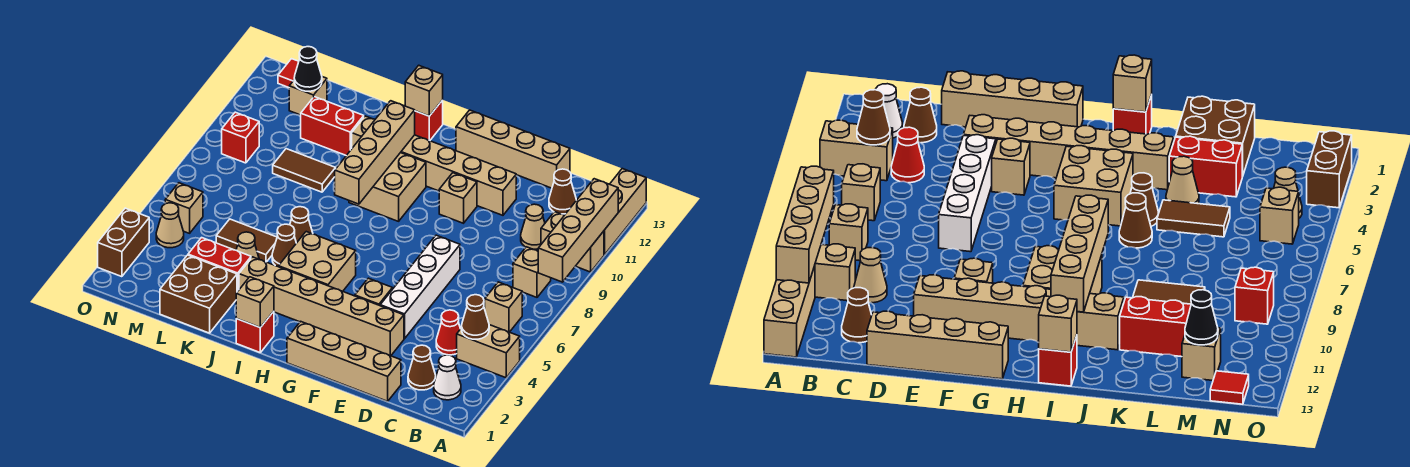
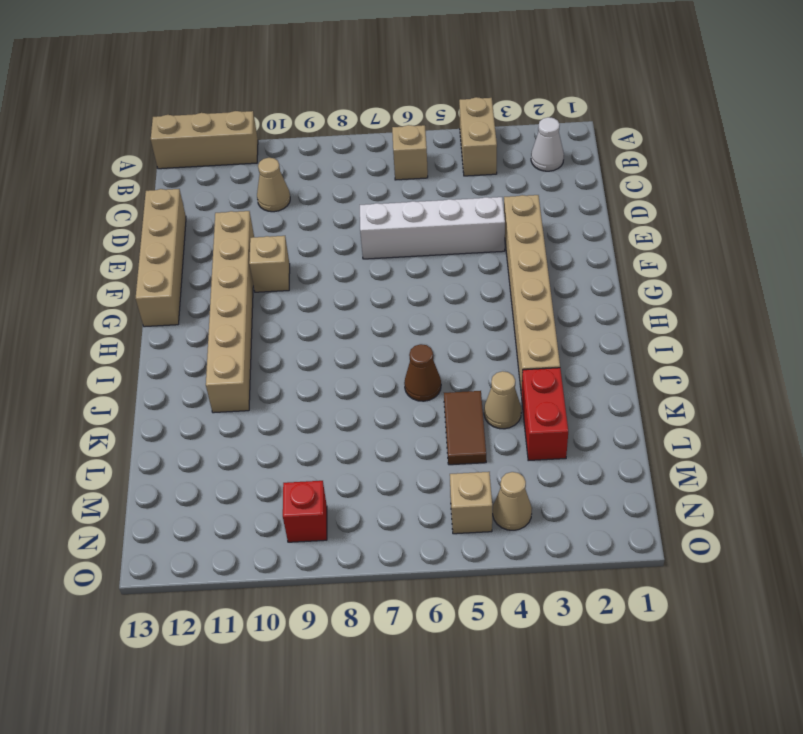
none -> tan 1x2 brick [541,212,604,272]
none -> tan 1x1 brick [513,247,551,297]
none -> brown 1x1 cone [408,345,436,390]
none -> red 1x1 cone [436,310,460,355]

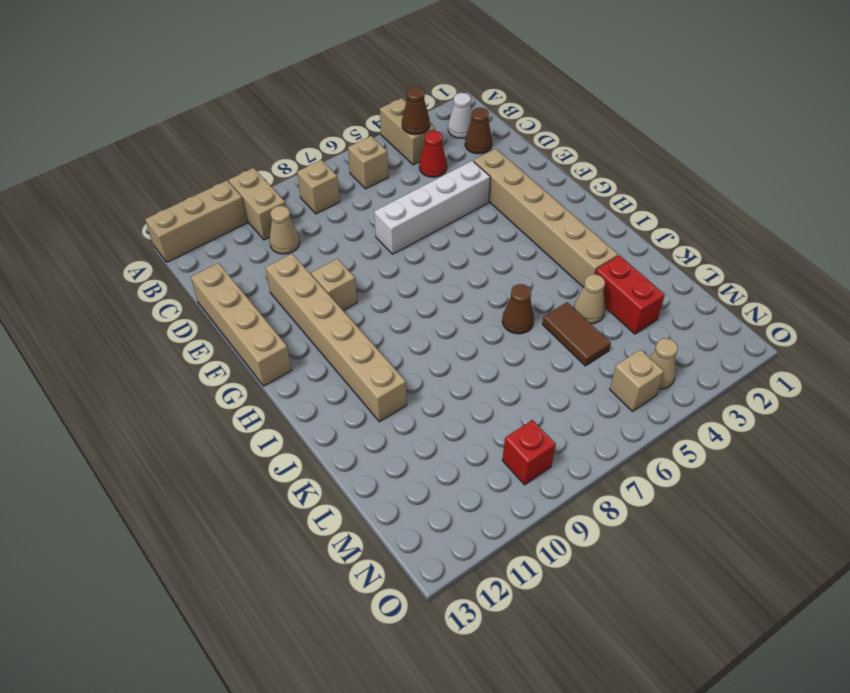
none -> brown 1x1 cone [549,169,576,214]
none -> tan 1x4 brick [287,321,401,401]
none -> tan 1x1 brick [355,278,392,306]
none -> tan 2x2 brick [279,232,356,291]

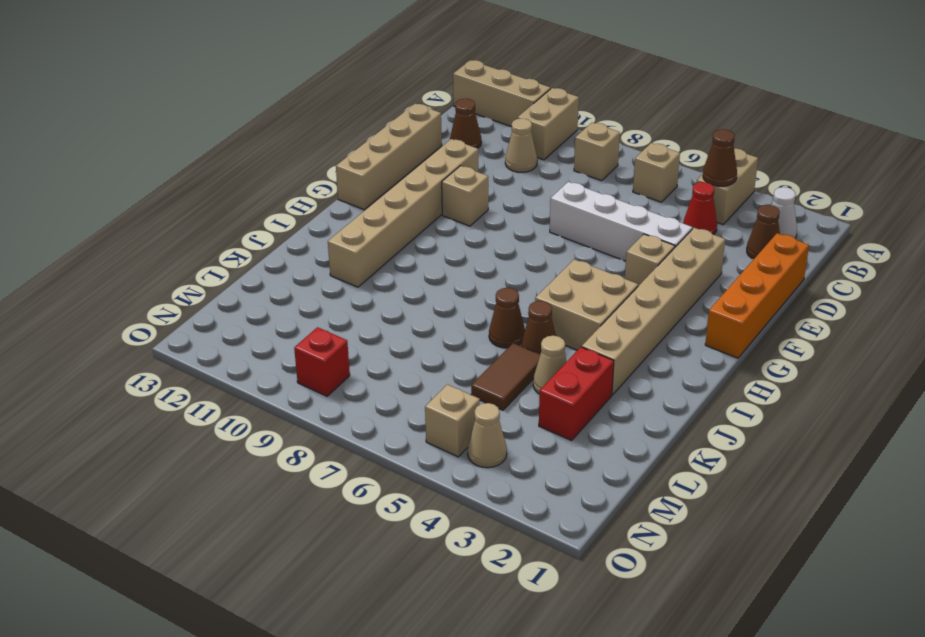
orange 1x4 brick [705,233,809,358] -> tan 1x4 brick [287,321,401,401]
none -> tan 2x2 brick [349,153,426,221]
none -> red 1x1 brick [236,311,274,352]
none -> red 1x1 brick [415,100,443,141]
none -> brown 2x2 brick [160,255,237,333]

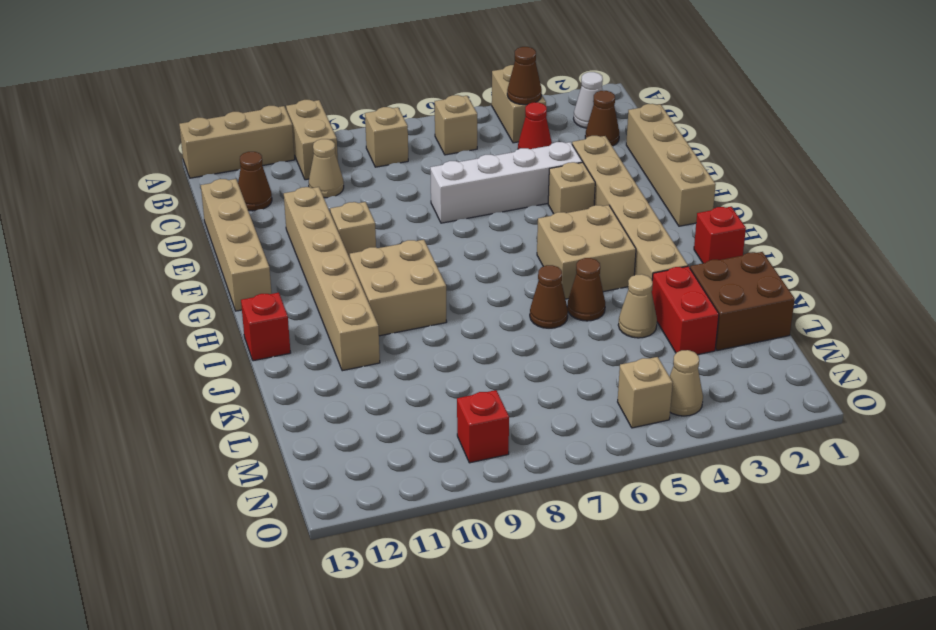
none -> brown 1x2 tile [216,219,277,262]
none -> brown 1x2 tile [273,149,336,192]
none -> red 1x2 brick [301,97,364,155]
none -> tan 1x1 brick [289,77,327,115]

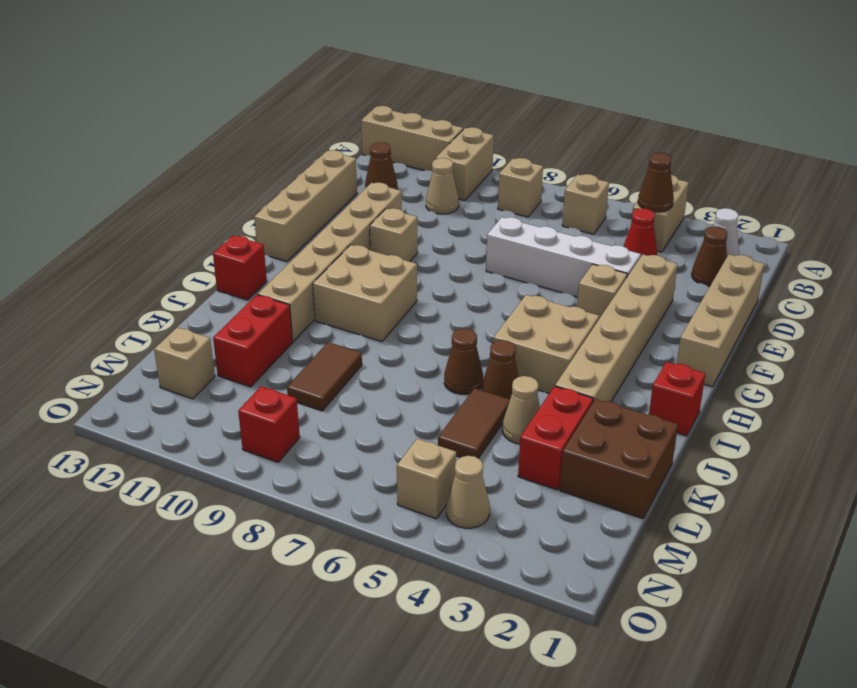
none -> red 1x1 tile [278,59,299,87]
none -> brown 1x2 brick [98,208,149,277]
none -> tan 1x4 brick [538,179,618,282]
none -> tan 1x1 brick [236,277,274,328]

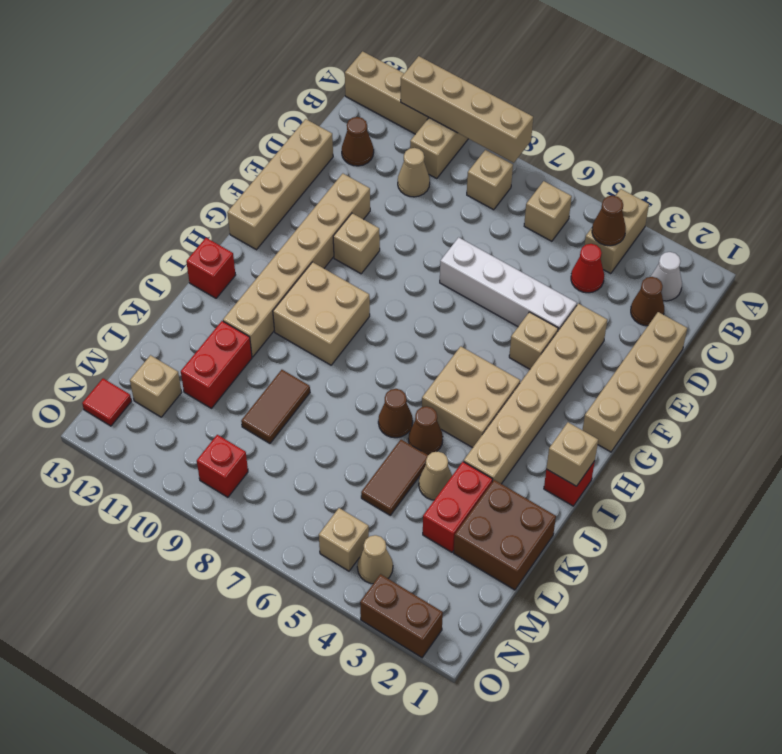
none -> tan 1x4 brick [335,101,415,204]
none -> tan 1x1 brick [405,65,443,116]
none -> black 1x1 cone [294,47,322,91]

